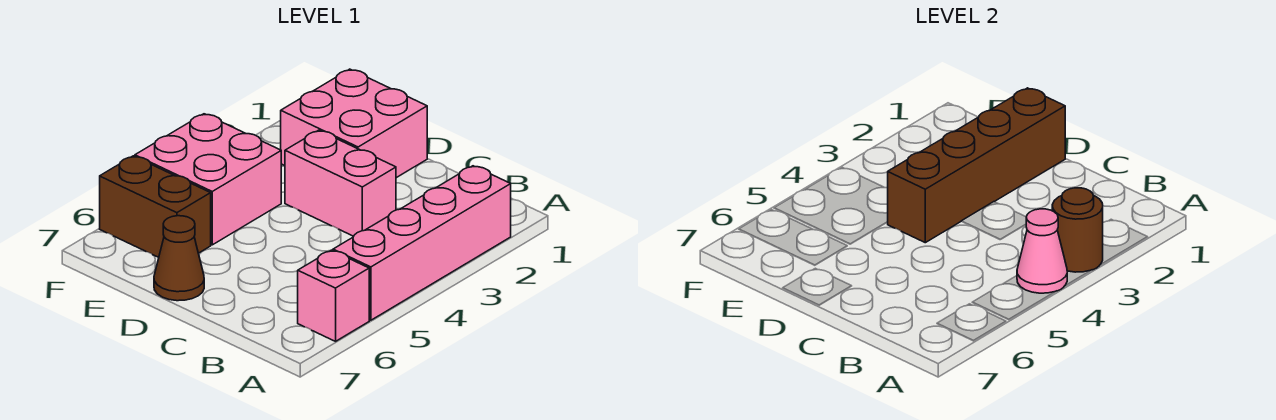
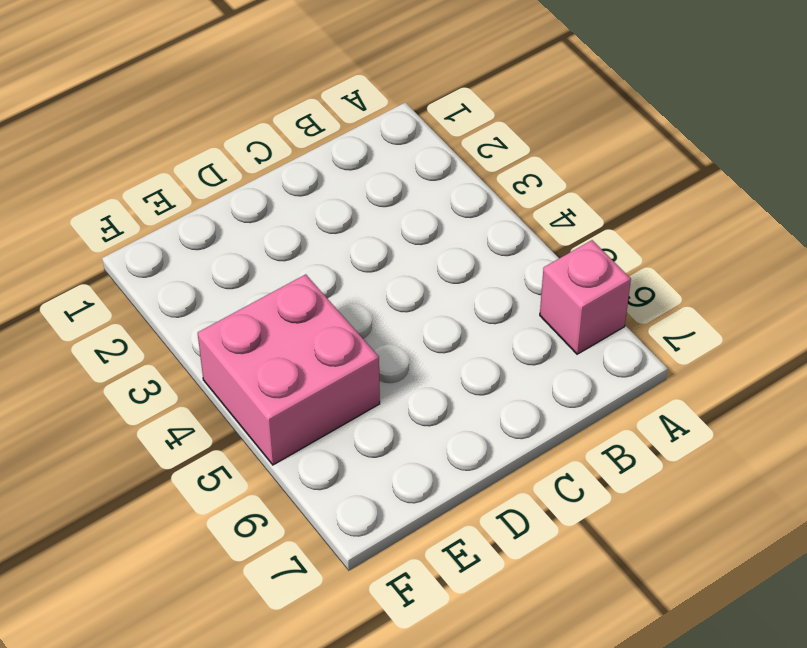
none -> pink 1x4 brick [333,166,511,320]
none -> pink 1x2 brick [285,130,396,236]

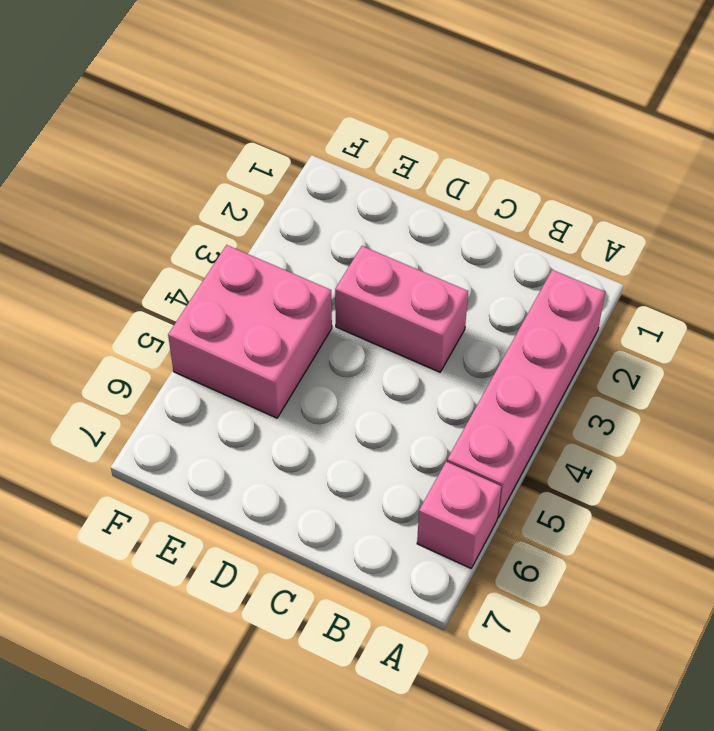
none -> pink 2x2 brick [281,69,427,178]
none -> brown 1x1 cone [154,216,204,301]

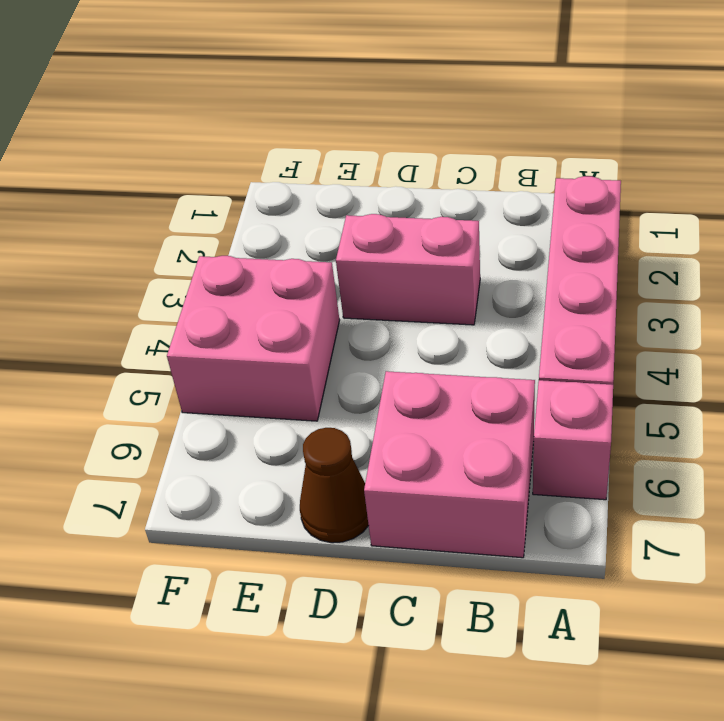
pink 2x2 brick [364,371,535,558] -> pink 2x2 brick moved to [281,69,427,178]
none -> brown 1x2 brick [100,156,211,257]
none -> brown 1x1 round brick [1052,188,1103,272]

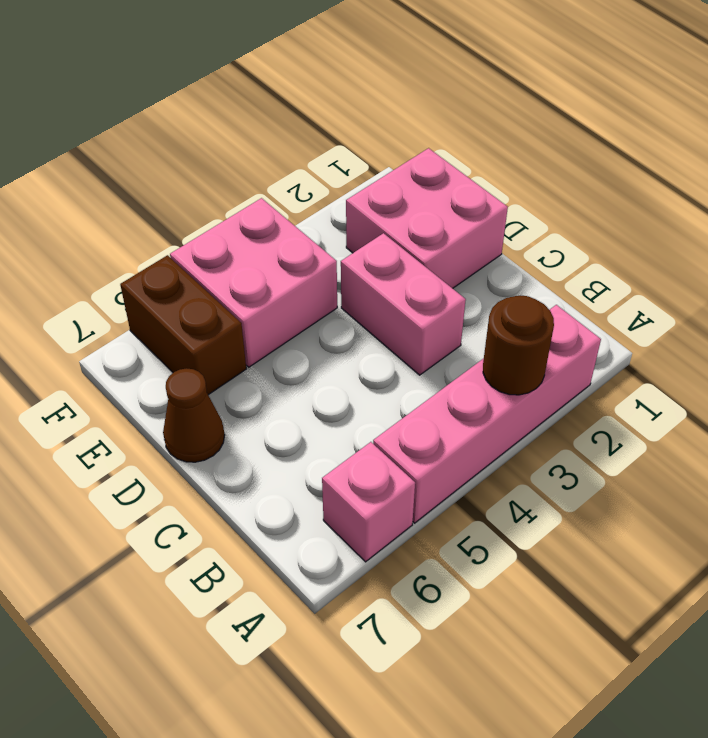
none -> pink 1x1 cone [1017,209,1067,293]
none -> brown 1x4 brick [888,88,1065,243]

